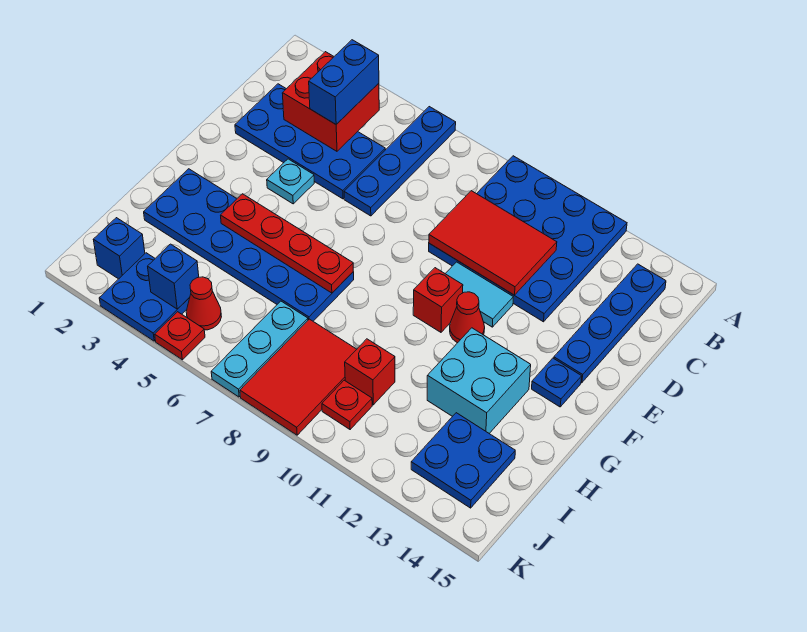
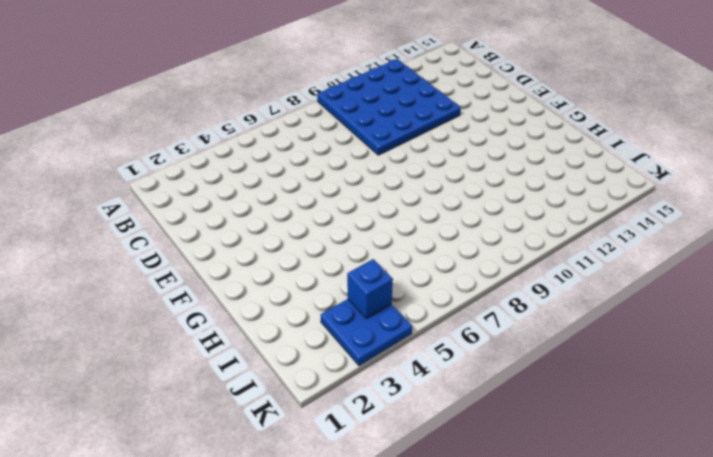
none -> blue 1x4 plate [344,107,456,216]
none -> blue 1x4 plate [554,264,666,382]
none -> blue 2x4 plate [235,84,385,199]

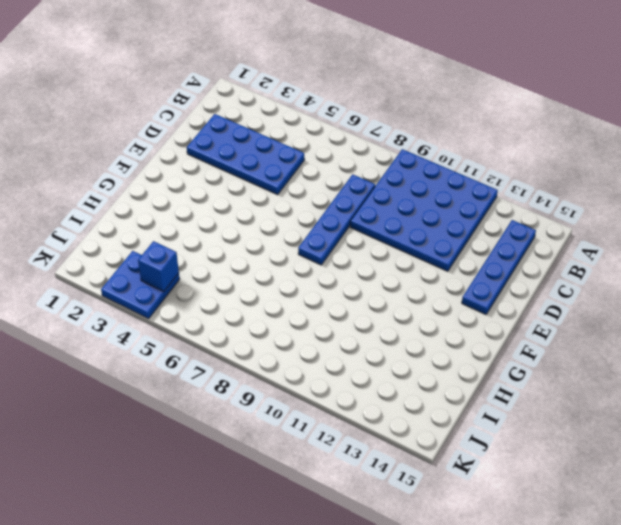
blue 1x4 plate [298,174,375,265] -> blue 1x4 plate moved to [344,107,456,216]
none -> cyan 1x1 plate [267,159,314,204]
none -> cyan 1x2 tile [445,262,513,327]
none -> red 1x1 brick [413,268,463,332]

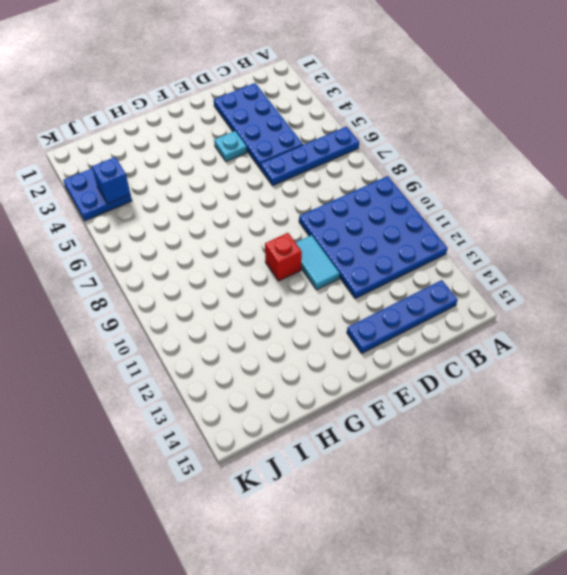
none -> red 1x1 cone [450,292,485,343]
none -> blue 1x1 plate [532,358,582,407]
none -> blue 2x6 plate [144,169,354,321]

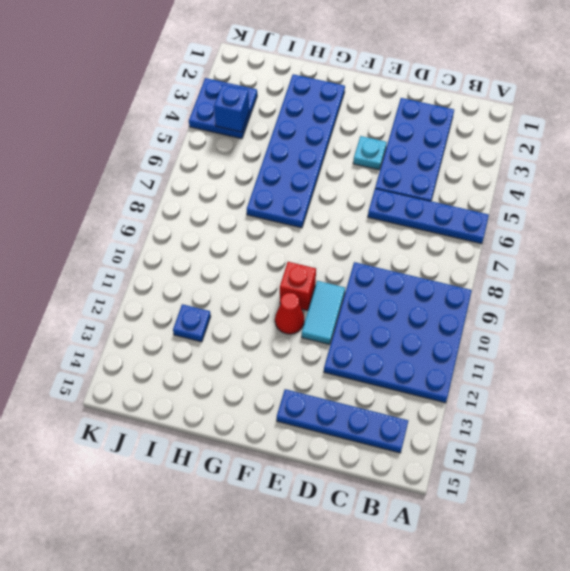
blue 1x1 plate [173,304,211,342] -> blue 1x1 plate moved to [532,358,582,407]
none -> cyan 2x2 brick [427,328,531,433]
none -> cyan 1x3 plate [211,301,308,397]
none -> red 2x3 tile [240,319,357,435]

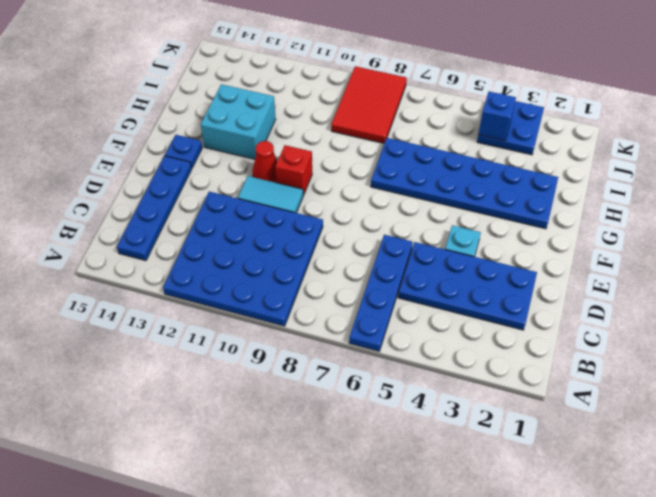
none -> cyan 1x3 plate [211,301,308,397]
none -> red 1x1 brick [345,339,395,405]
none -> blue 2x2 plate [411,413,515,508]

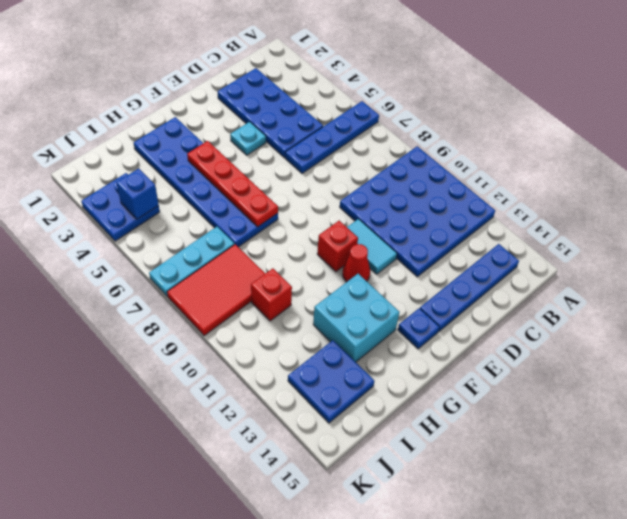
none -> blue 1x1 brick [93,218,145,279]
none -> red 1x1 cone [186,277,221,330]
none -> red 1x1 plate [322,380,372,429]

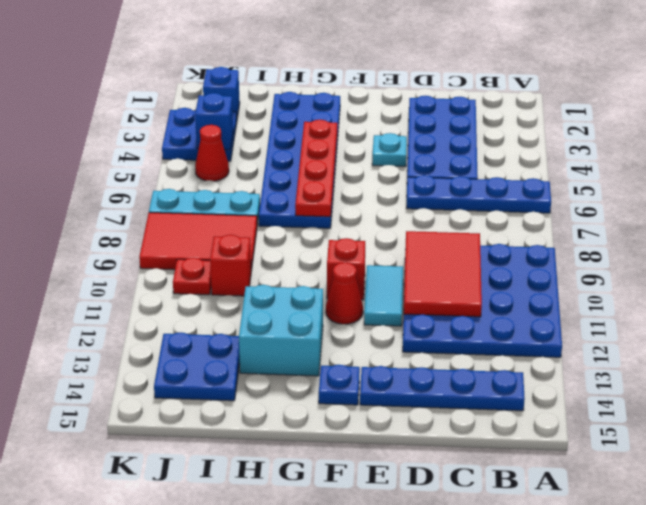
none -> red 1x1 plate [155,312,205,360]
none -> red 2x2 brick [282,52,379,151]
none -> blue 1x2 brick [309,40,379,124]

